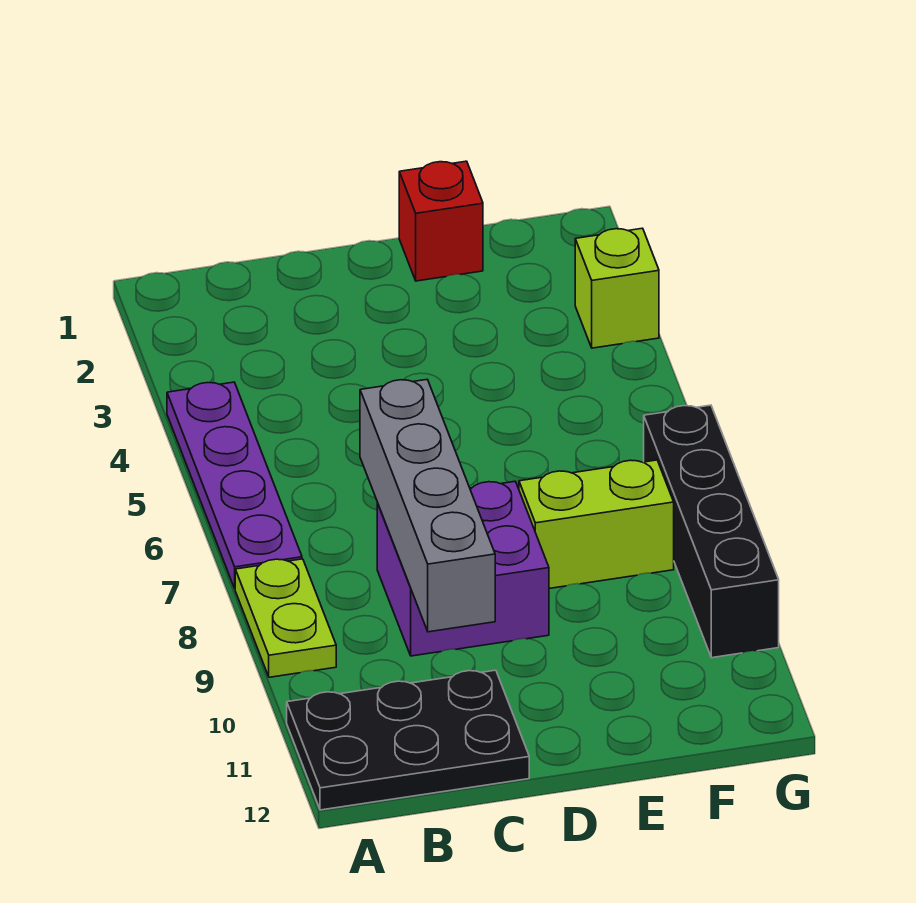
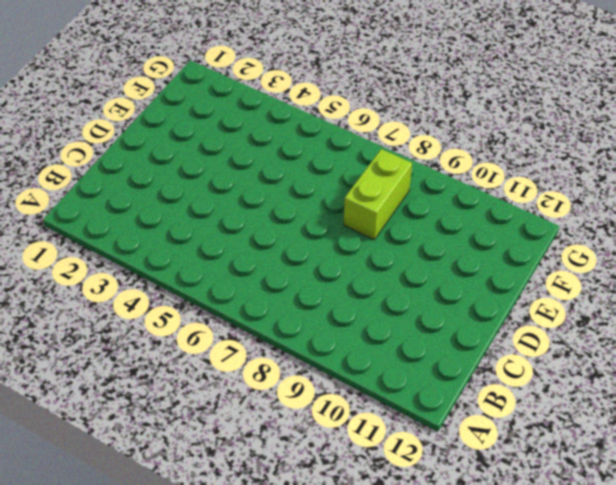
none -> purple 1x4 plate [167,382,302,588]
none -> lime 1x2 plate [235,559,336,677]

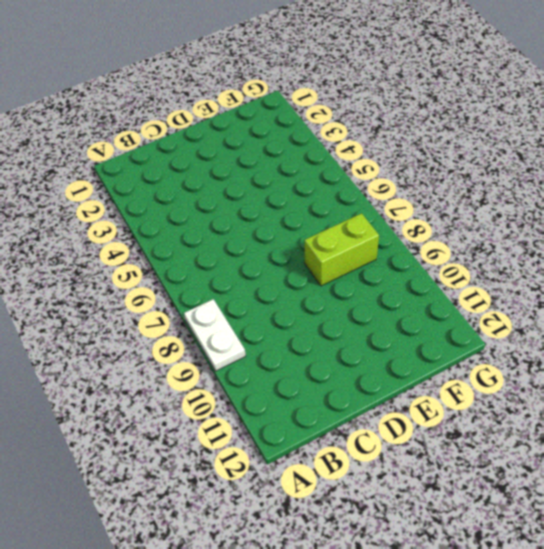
white 1x2 plate [184,299,246,371] -> lime 1x2 plate [235,559,336,677]
none -> purple 1x4 plate [167,382,302,588]
none -> black 2x3 plate [287,670,529,810]

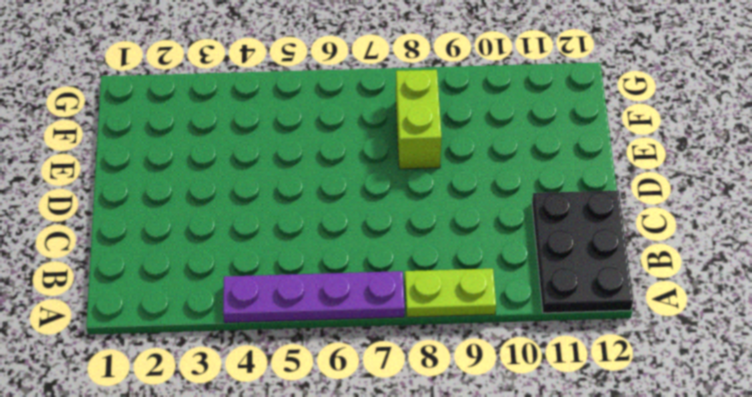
none -> purple 2x2 brick [377,482,549,656]
none -> red 1x1 brick [399,161,483,281]

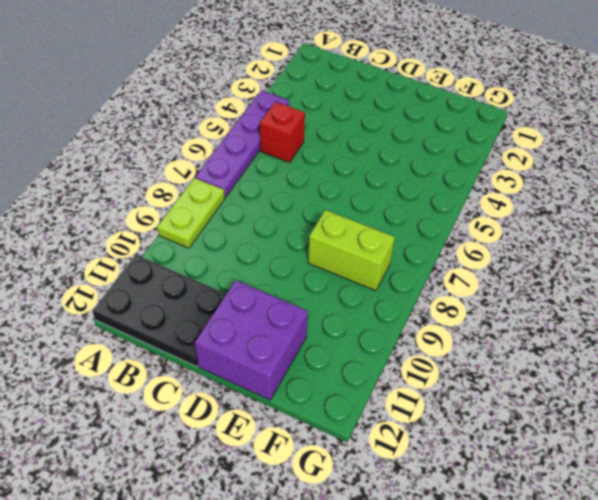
red 1x1 brick [260,102,305,163] -> red 1x1 brick moved to [399,161,483,281]
purple 2x2 brick [195,281,308,400] -> purple 2x2 brick moved to [377,482,549,656]
none -> lime 1x1 brick [575,228,659,348]
none -> black 1x4 brick [644,405,779,658]

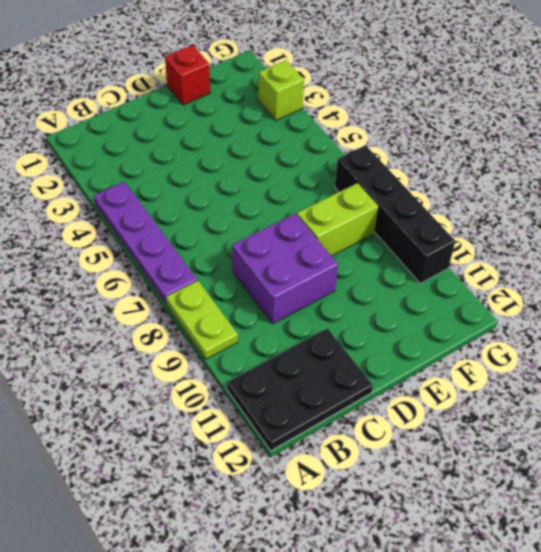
none -> grey 1x4 brick [360,380,495,632]

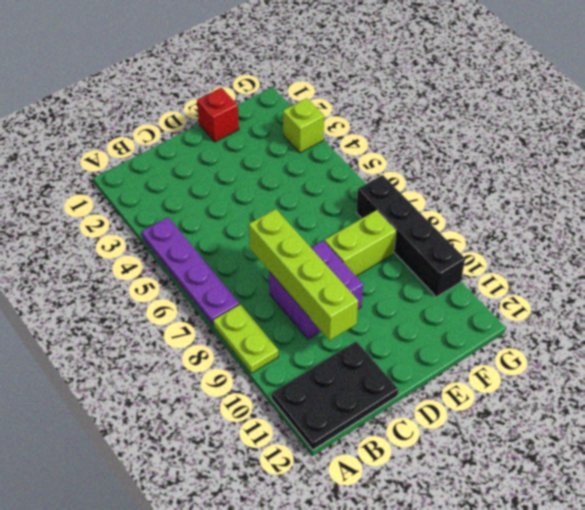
lime 1x4 brick [249,209,358,340] -> grey 1x4 brick [360,380,495,632]

